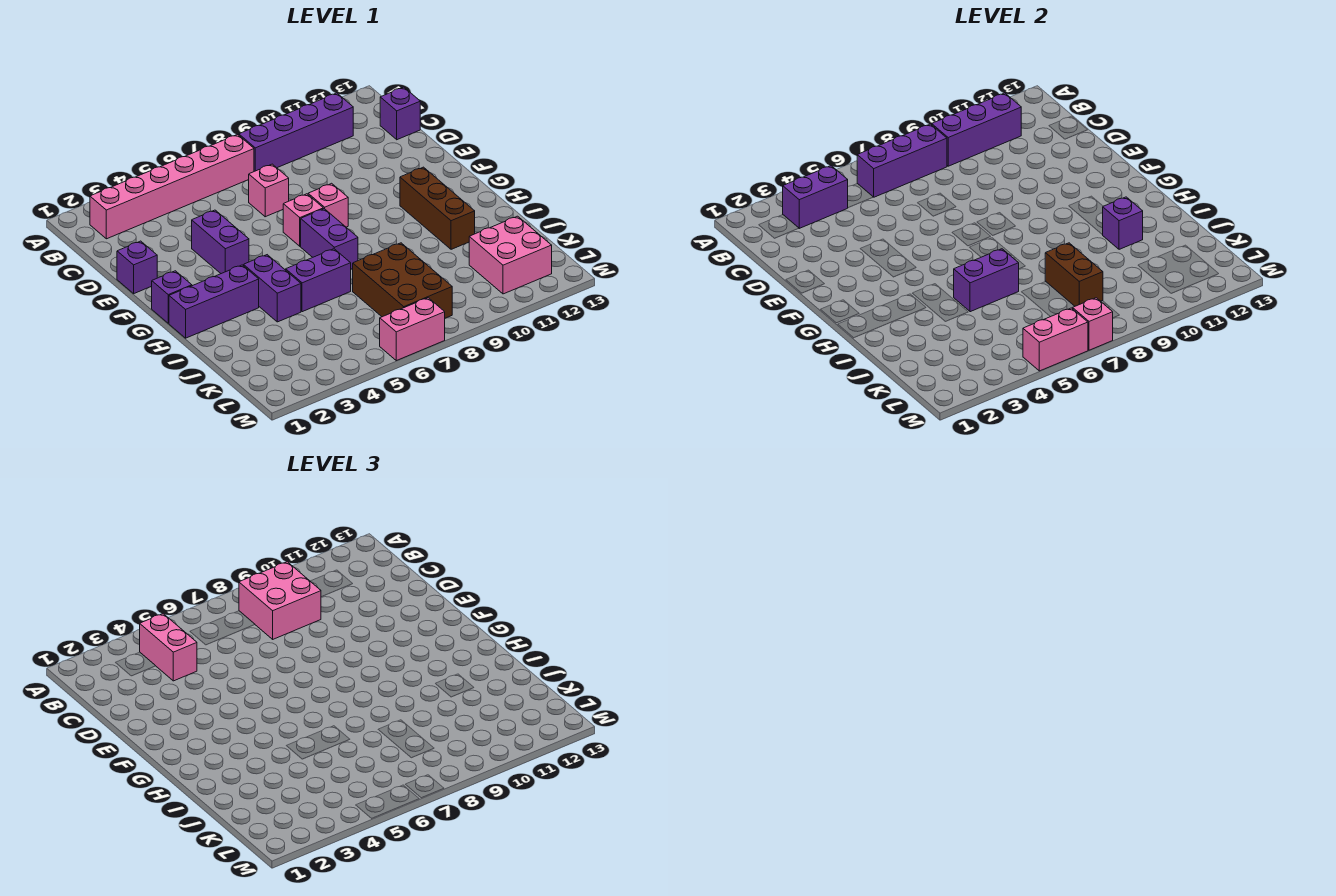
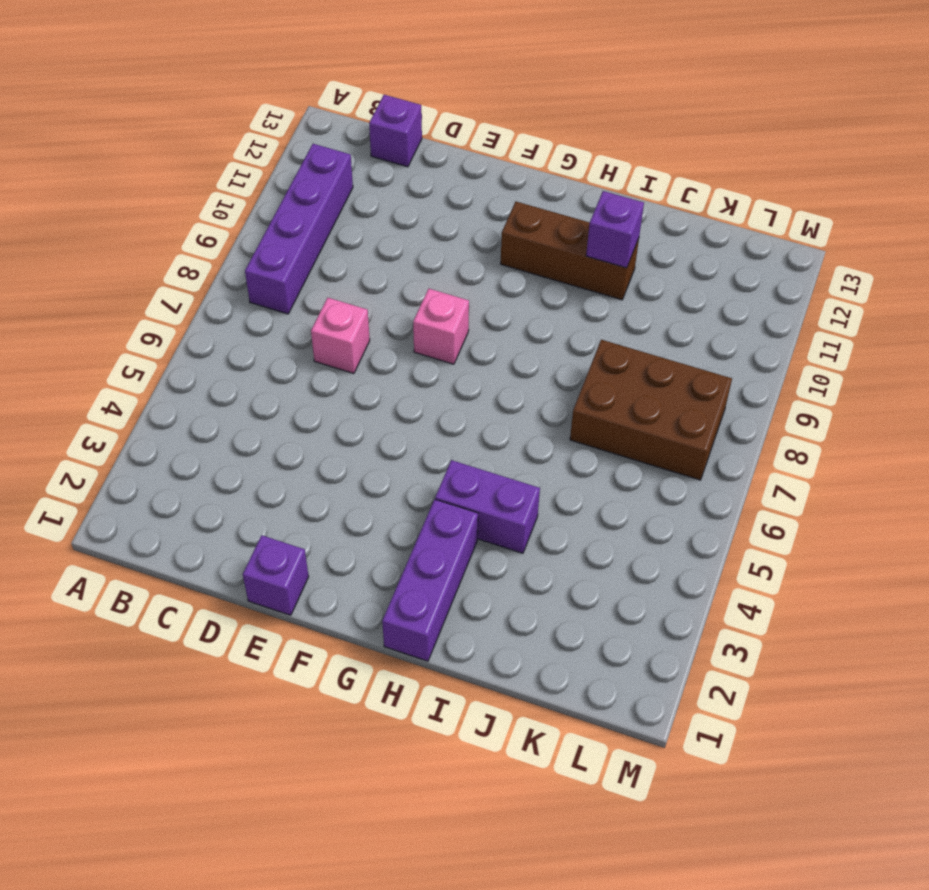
none -> pink 1x6 brick [90,135,254,239]
none -> purple 1x2 brick [192,210,249,274]
none -> pink 1x1 brick [283,194,323,246]

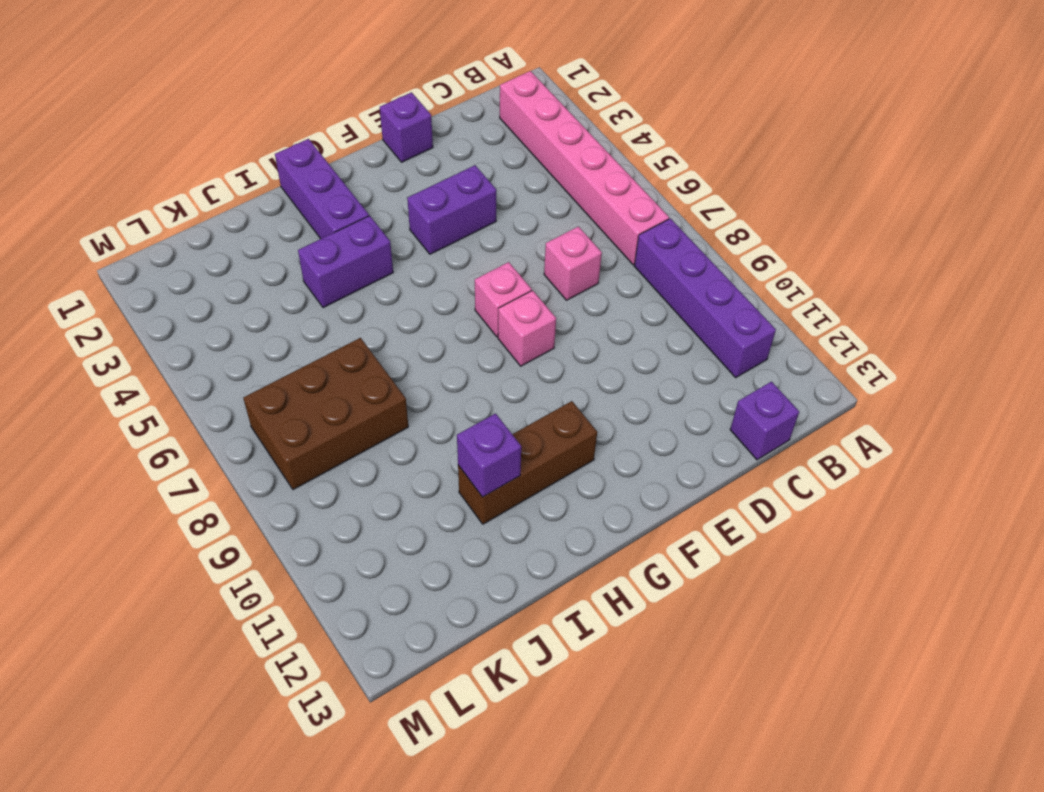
none -> purple 1x1 brick [152,271,192,323]
none -> purple 1x2 brick [301,209,358,269]
none -> purple 1x2 brick [286,249,351,312]

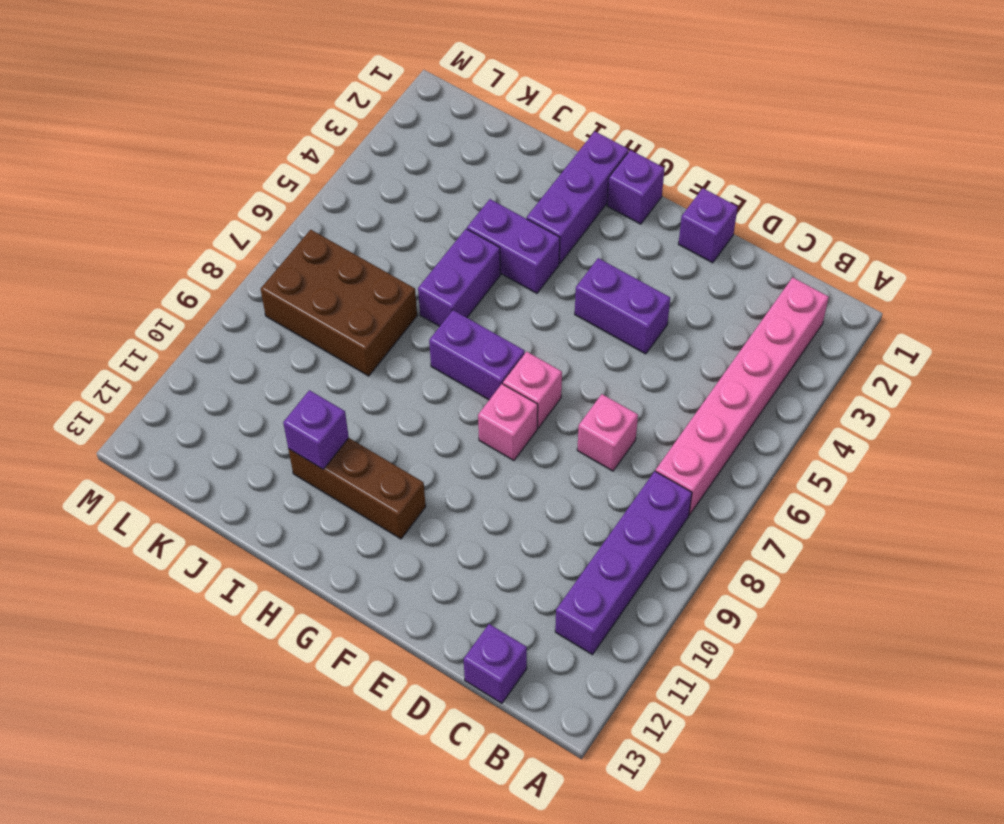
none -> pink 2x2 brick [469,216,552,294]
none -> pink 1x2 brick [380,298,445,361]
none -> purple 1x2 brick [783,166,848,228]

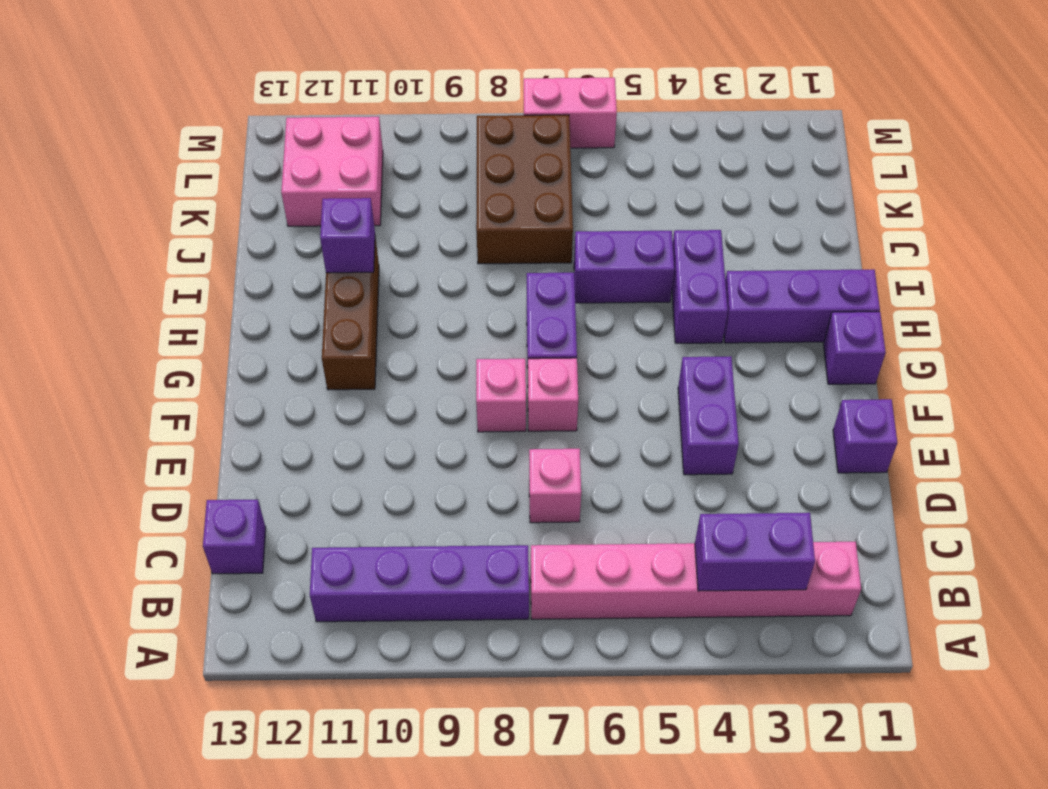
none -> purple 1x3 brick [857,124,947,197]
none -> purple 1x3 brick [932,93,1021,166]
none -> purple 1x2 brick [954,249,1019,312]

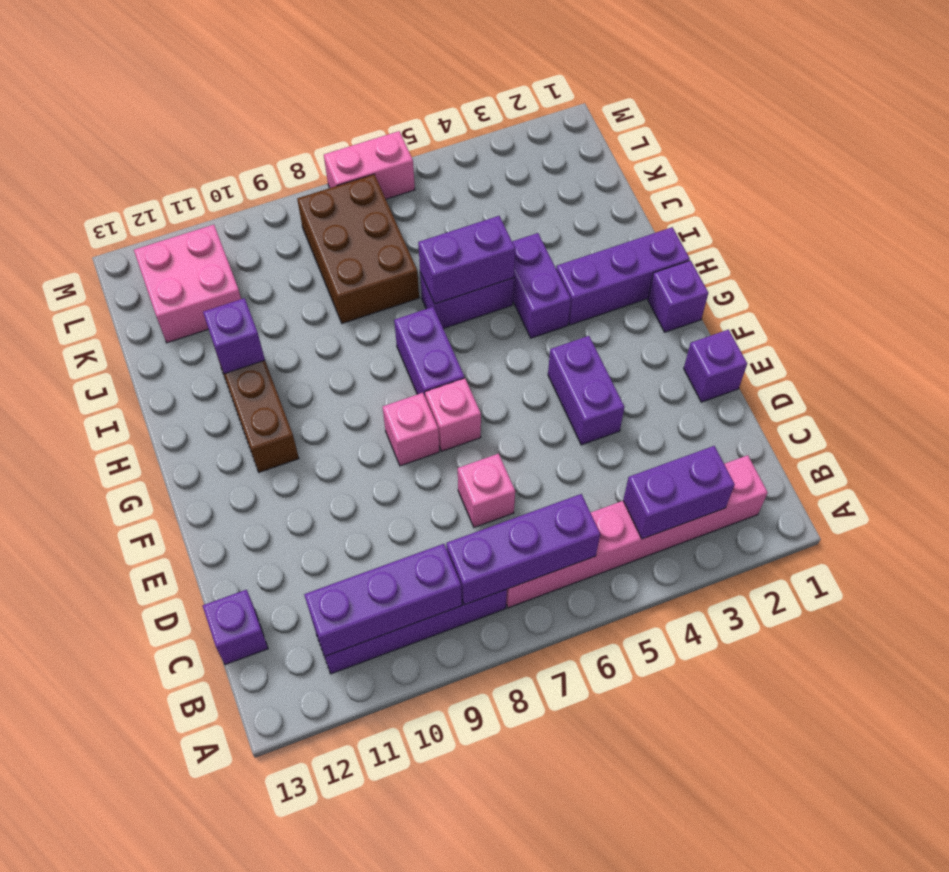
none -> brown 1x2 brick [1045,243,1103,306]
none -> pink 1x2 brick [1023,308,1088,371]
none -> pink 1x1 brick [1073,298,1113,350]

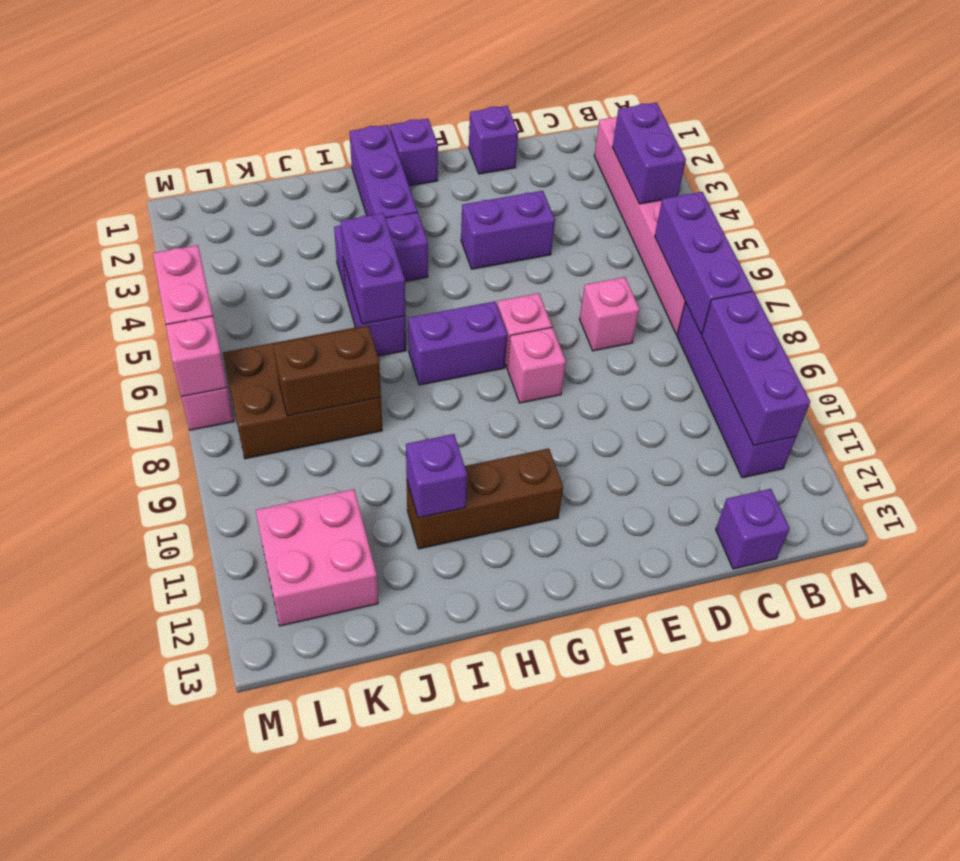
none -> pink 1x2 brick [140,614,197,681]
none -> pink 2x2 brick [239,562,321,639]

